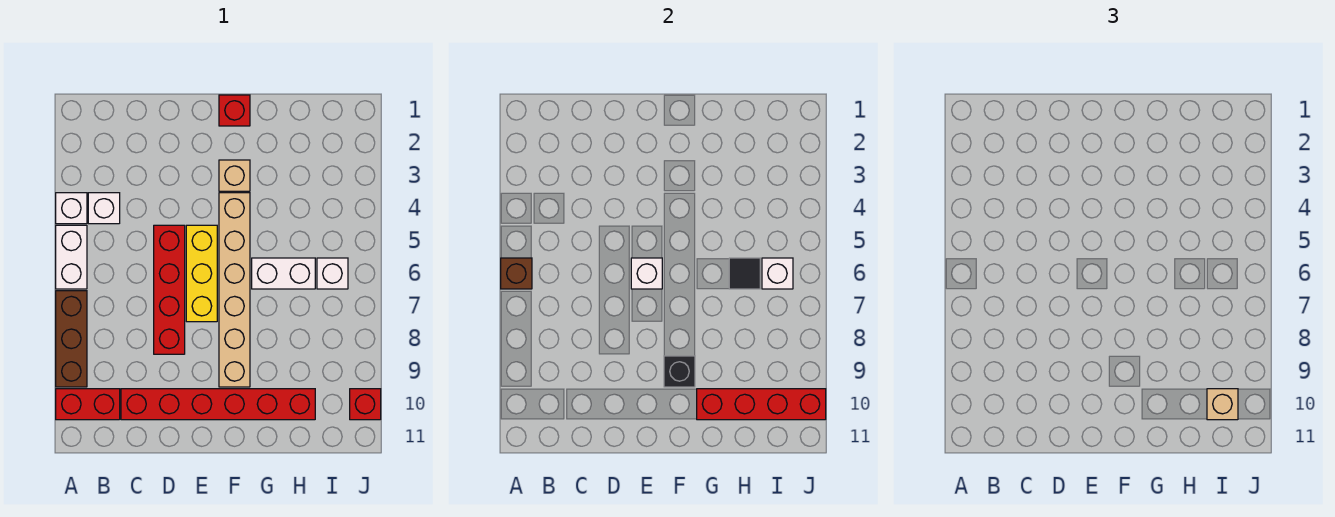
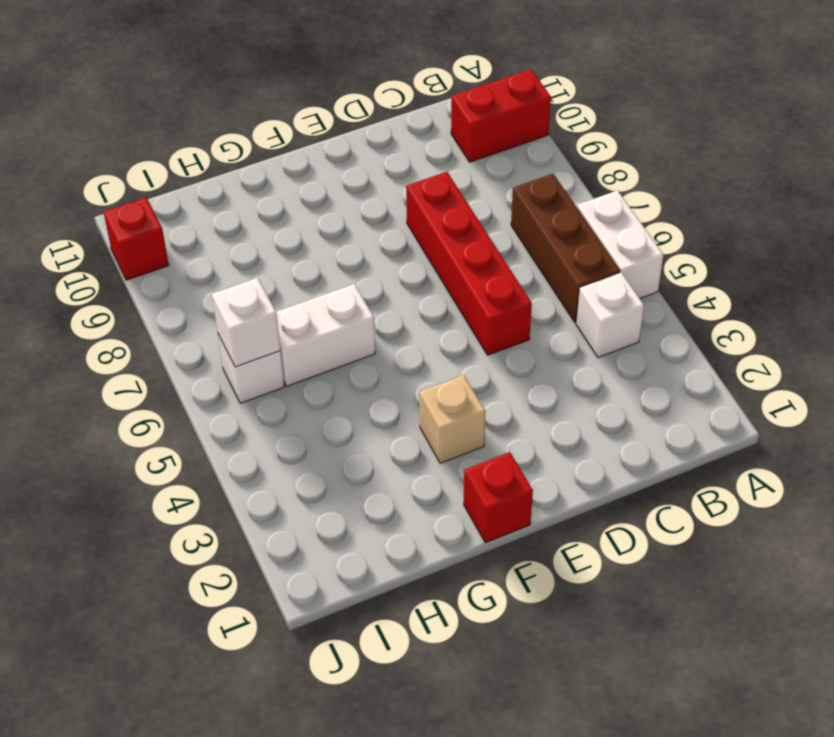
brown 1x3 brick [511,174,620,323] -> brown 1x3 brick moved to [56,291,87,387]
none -> white 1x1 brick [56,193,87,224]
none -> red 1x6 brick [121,389,315,420]
none -> yellow 1x3 brick [186,225,217,322]

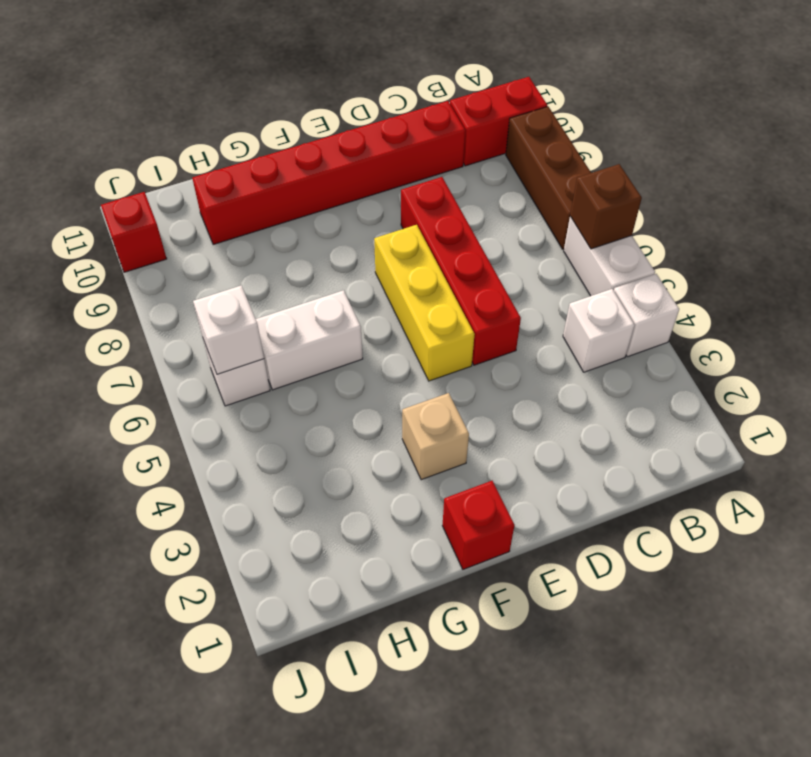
none -> tan 1x6 brick [219,193,250,387]
none -> white 1x1 brick [631,258,662,289]
none -> black 1x1 brick [664,356,695,387]

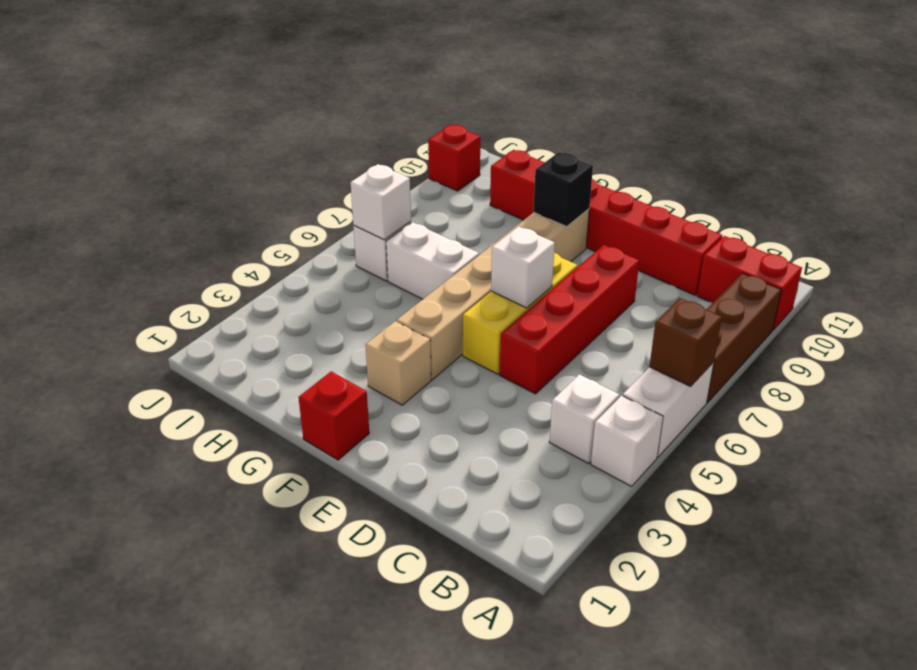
none -> red 1x4 brick [697,389,826,420]
none -> black 1x1 tile [729,258,760,289]
none -> tan 1x1 brick [1207,389,1238,420]

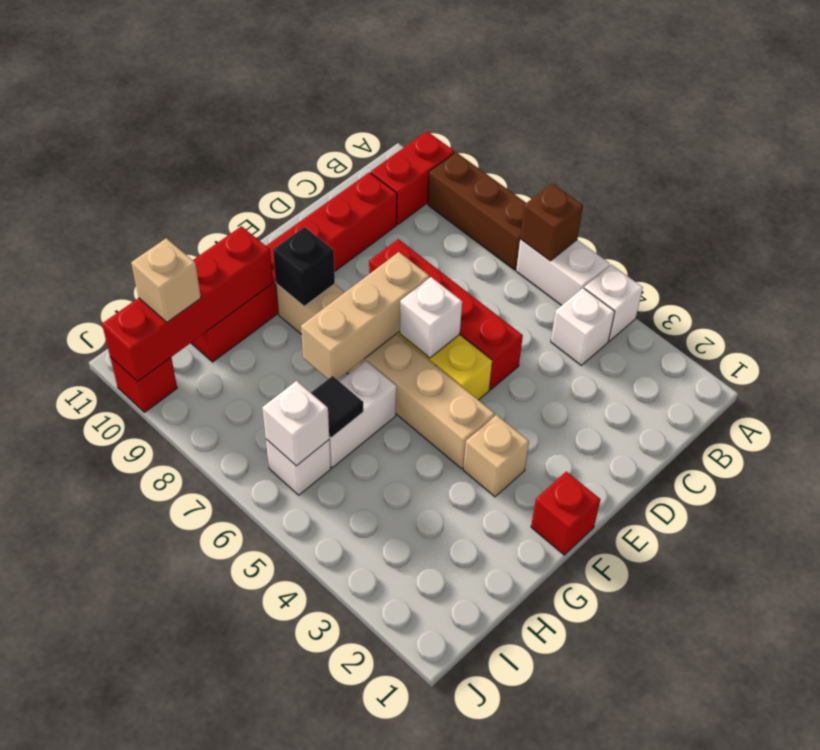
tan 1x3 brick [301,252,429,380] -> none

